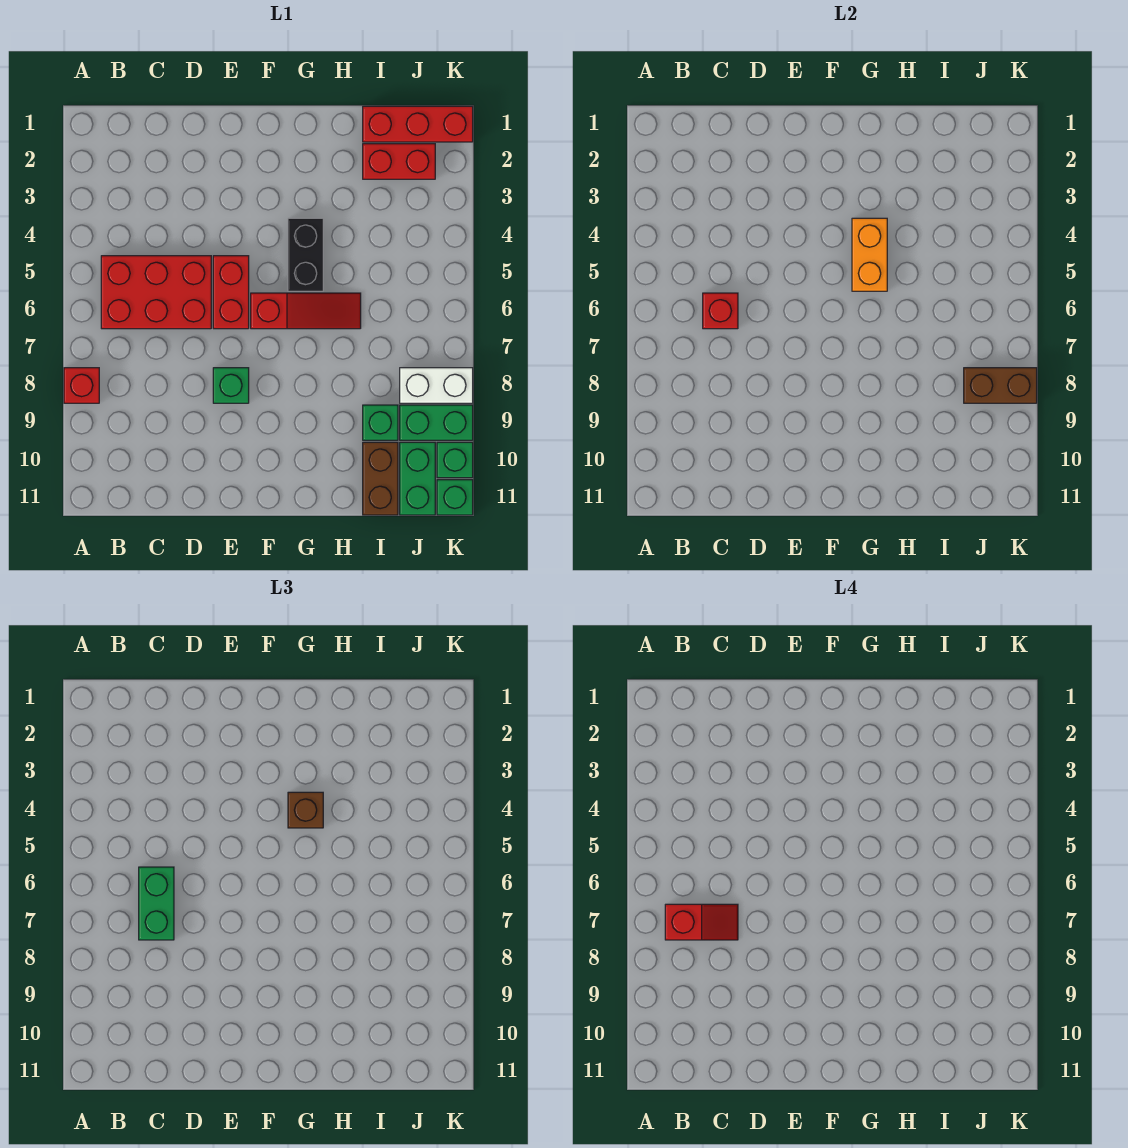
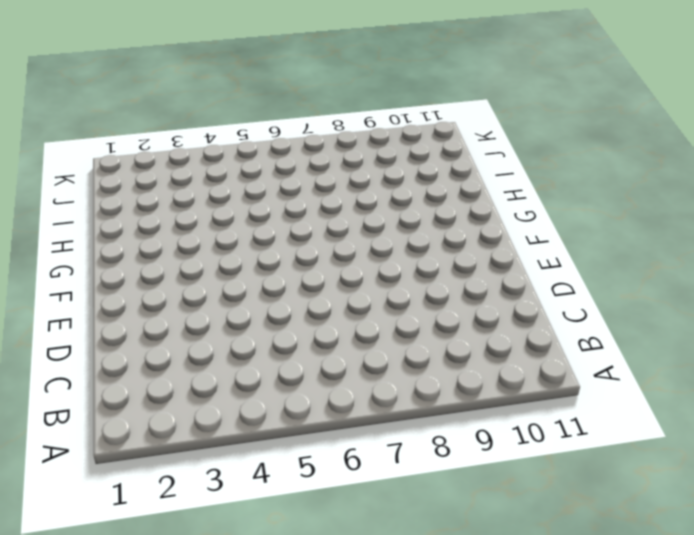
none -> red 1x1 brick [64,368,99,403]
none -> red 2x3 brick [101,256,211,329]
none -> red 1x2 brick [213,256,249,329]

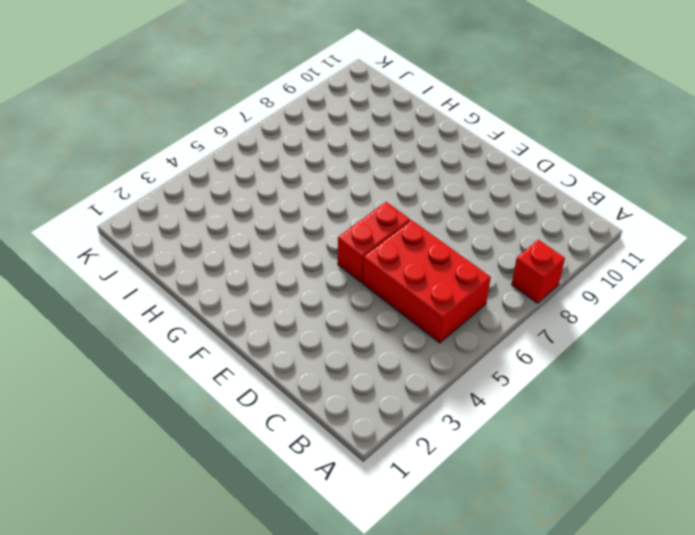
none -> green 1x1 brick [213,368,249,403]
none -> red 1x3 slope [251,293,361,329]
none -> black 1x2 brick [288,218,323,291]

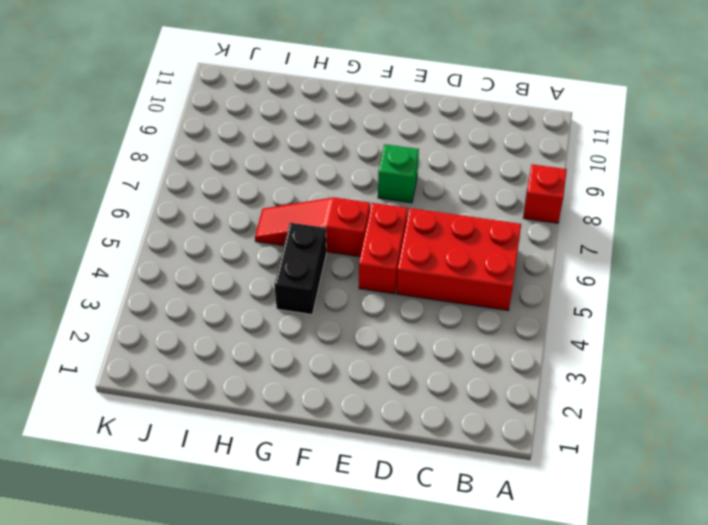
none -> red 1x3 brick [363,106,473,142]
none -> red 1x2 brick [363,144,435,179]
none -> green 1x1 brick [363,405,398,440]

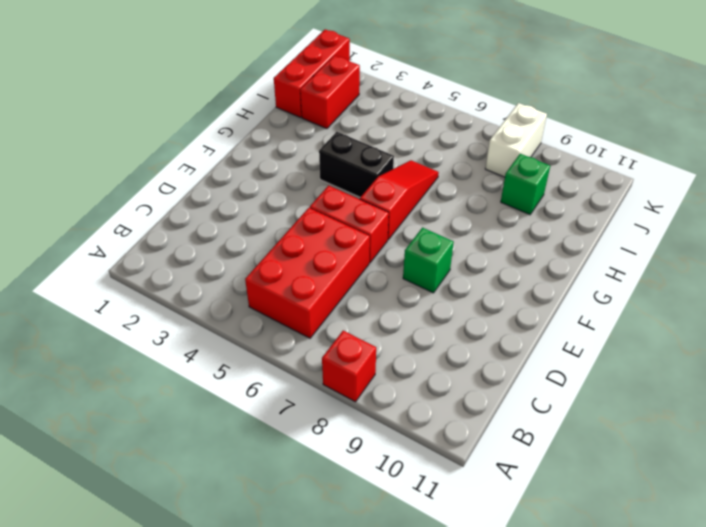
none -> brown 1x2 brick [363,442,398,515]
none -> green 1x2 brick [400,405,473,440]
none -> green 1x2 brick [400,442,435,515]

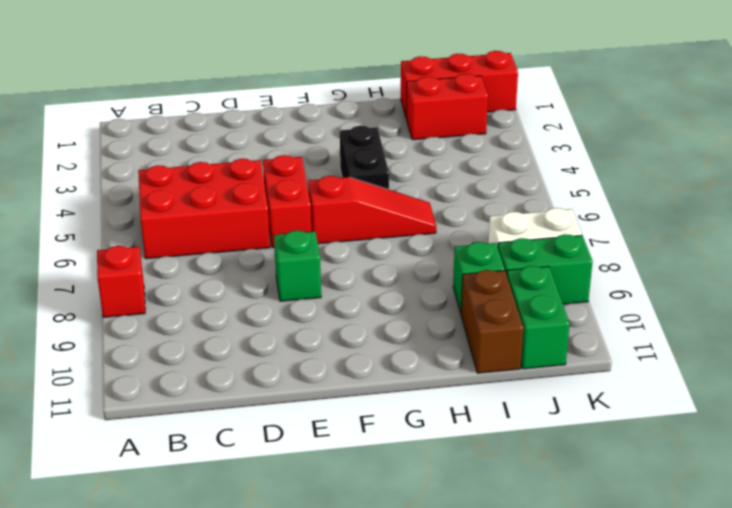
none -> green 1x1 brick [437,442,473,478]
none -> green 1x1 brick [437,480,473,515]
none -> red 1x1 brick [703,293,738,329]

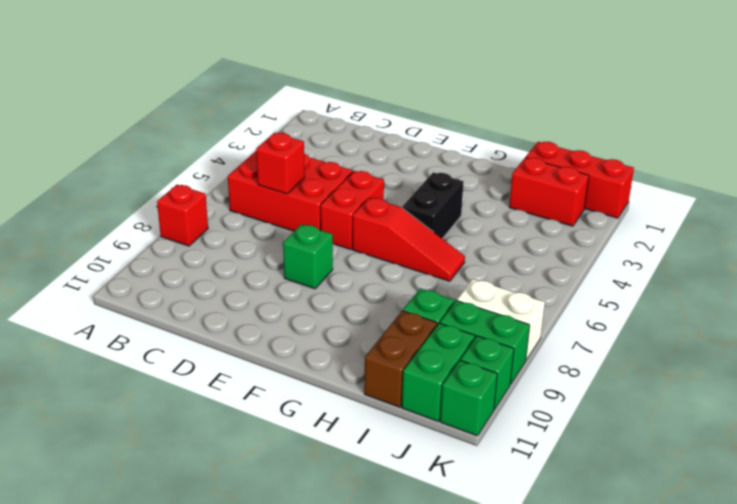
none -> orange 1x2 brick [852,218,887,291]
none -> brown 1x2 brick [964,368,1037,403]
none -> green 1x2 brick [139,867,174,940]

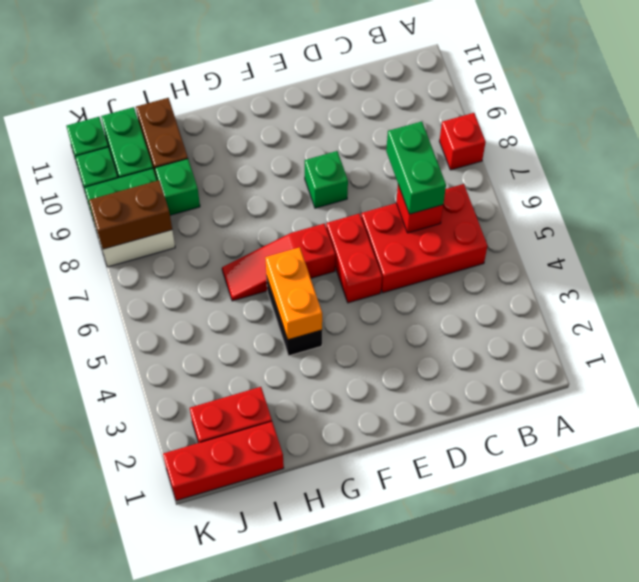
none -> brown 1x1 brick [288,792,323,828]
none -> red 1x2 slope [665,904,738,940]

